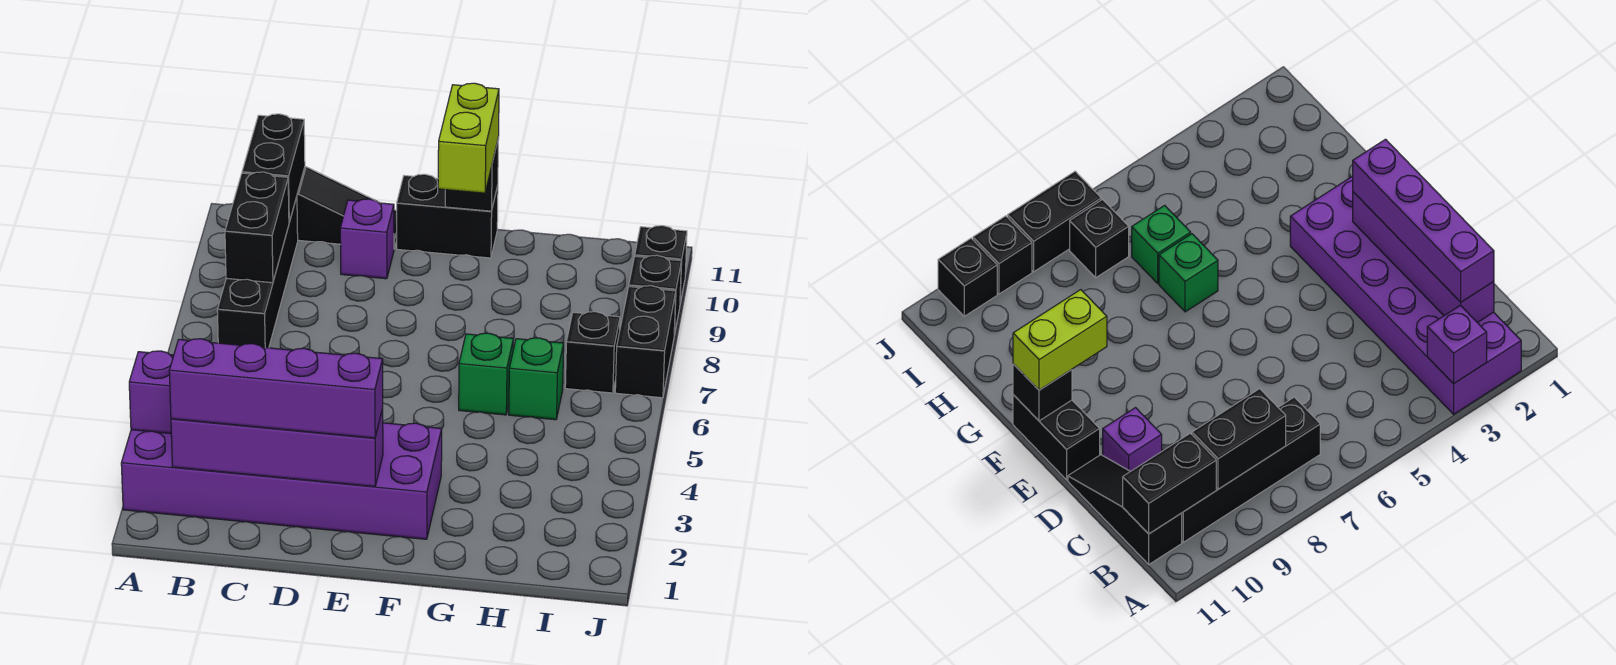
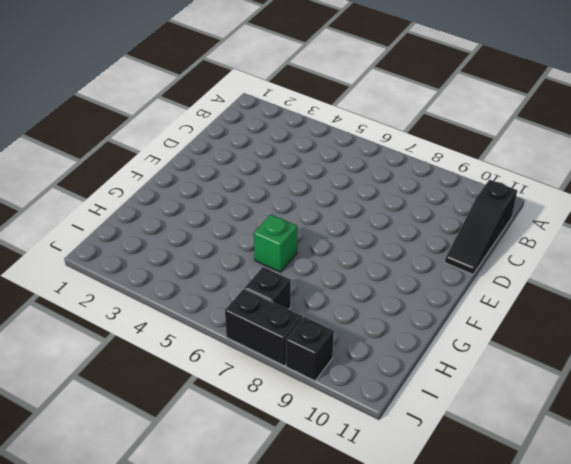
none -> purple 2x6 brick [121,423,442,539]
none -> black 1x4 brick [217,197,298,348]
none -> purple 1x1 brick [340,199,394,279]

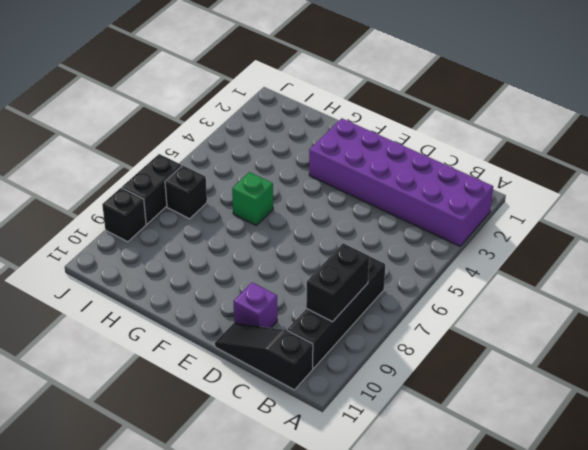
none -> black 1x2 brick [397,174,498,258]
none -> green 1x1 brick [509,338,564,420]
none -> black 1x1 brick [635,226,687,303]

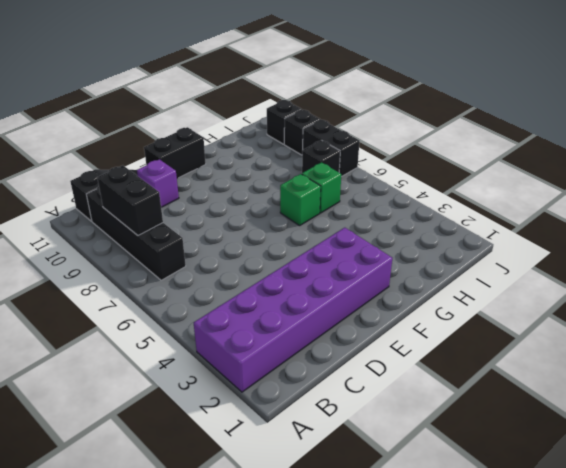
none -> purple 1x1 brick [129,351,174,434]
none -> purple 1x4 brick [171,409,383,487]
none -> black 1x2 brick [242,114,305,222]

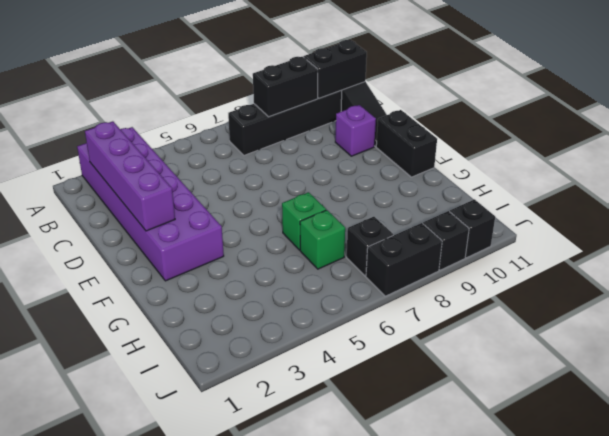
none -> purple 1x1 brick [129,351,174,434]
none -> black 1x1 brick [445,137,499,211]
none -> purple 1x4 brick [169,339,383,438]

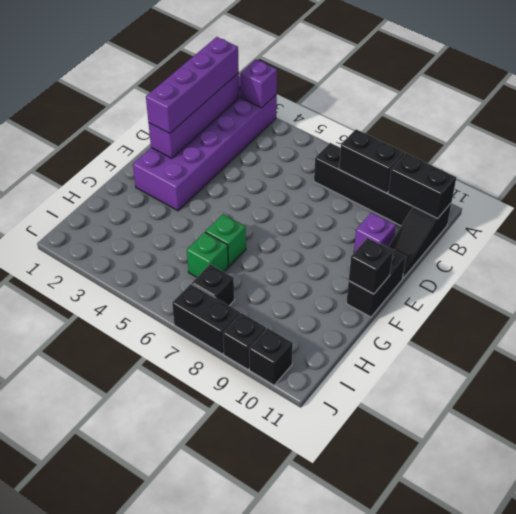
none -> lime 1x2 brick [438,83,499,193]

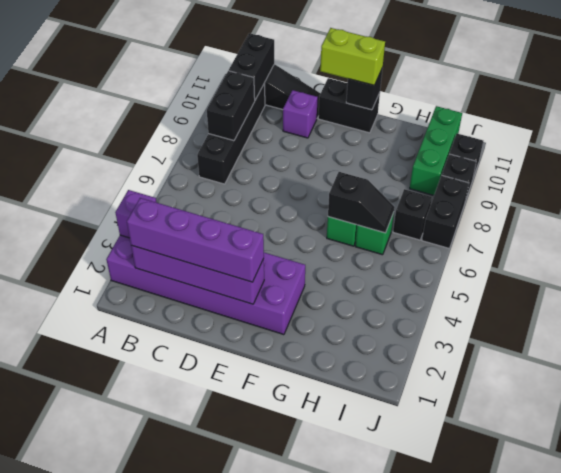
lime 1x2 brick [320,28,385,85] -> lime 1x2 brick turned to [438,83,499,193]
black 1x2 slope [328,172,395,233] -> none
green 1x3 brick [410,106,462,195] -> none

